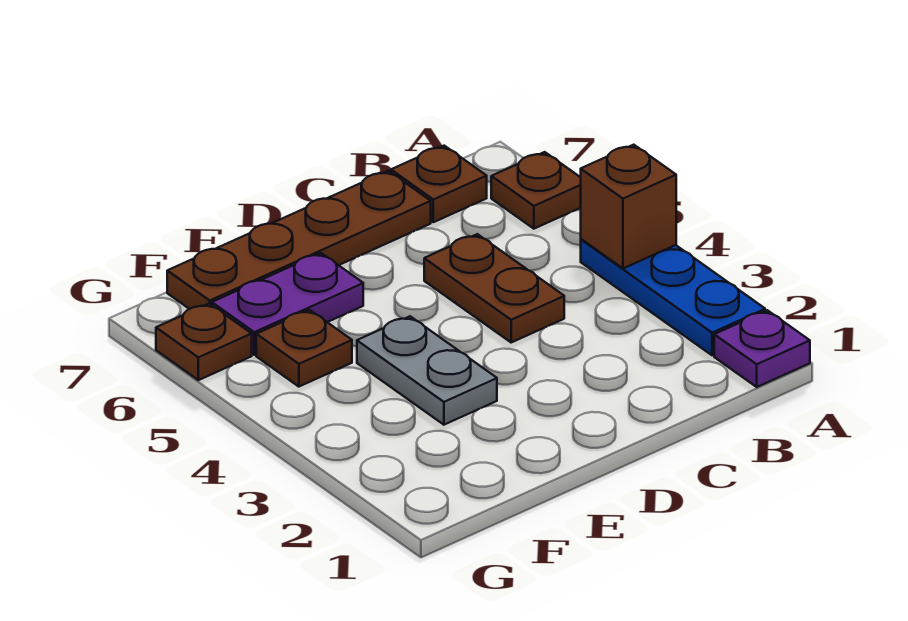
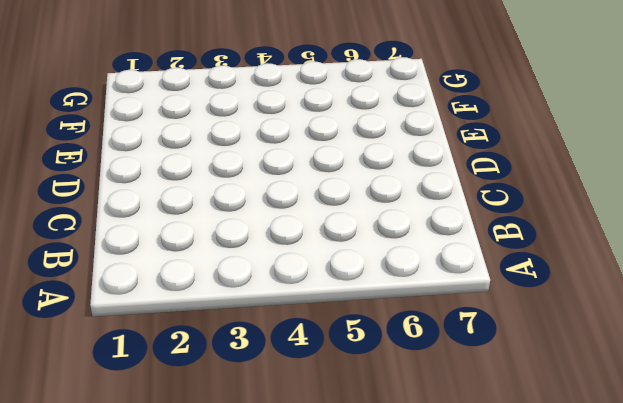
none -> purple 1x1 plate [714,310,810,387]
none -> blue 1x3 plate [581,239,765,355]

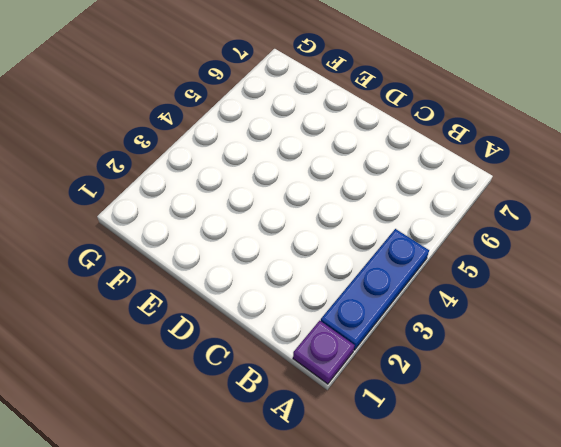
none -> brown 1x1 plate [491,152,581,229]
none -> brown 1x1 plate [391,146,487,222]

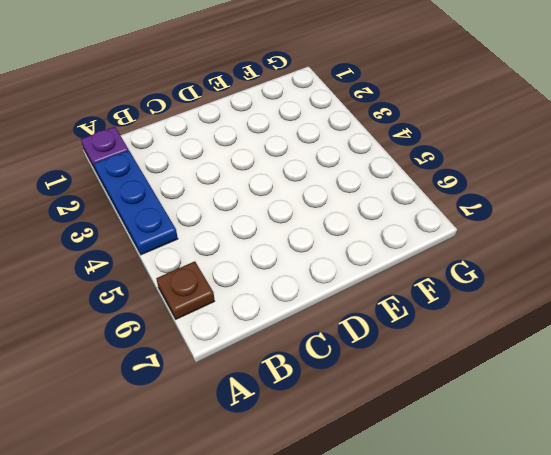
none -> brown 1x1 plate [391,146,487,222]
none -> brown 1x2 plate [424,234,564,342]

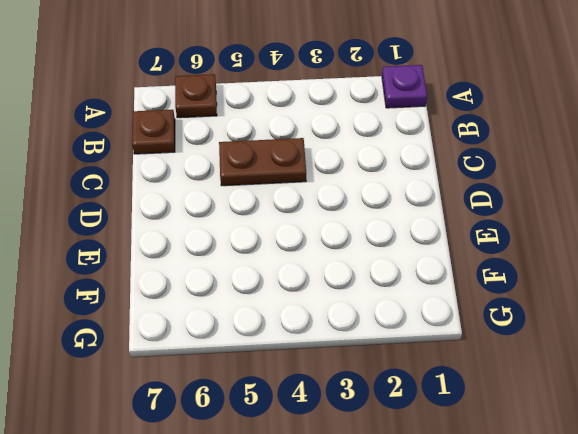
none -> blue 1x3 plate [581,239,765,355]
none -> brown 1x4 plate [167,171,431,309]

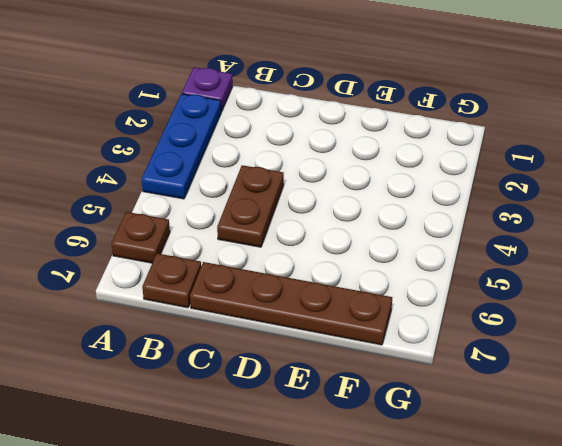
none -> grey 1x2 plate [357,316,497,425]
none -> purple 1x2 plate [212,253,363,355]

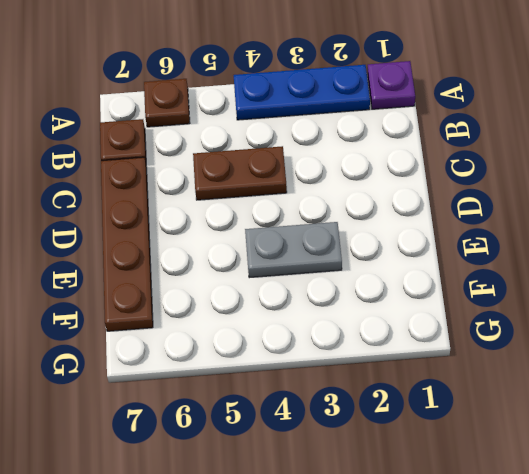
none -> purple 1x2 plate [212,253,363,355]
none -> brown 1x1 plate [256,310,352,387]

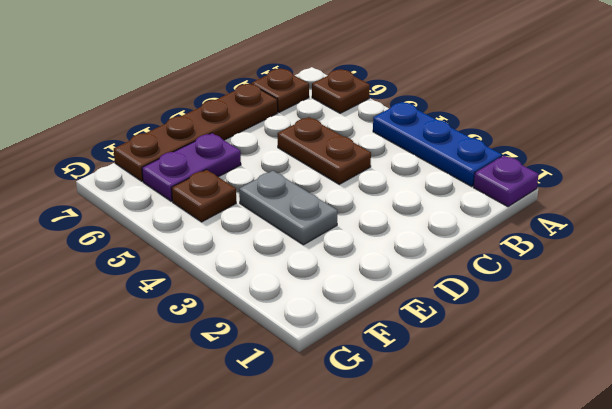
none -> brown 1x1 plate [156,303,252,380]
none -> brown 1x1 brick [581,145,676,268]

